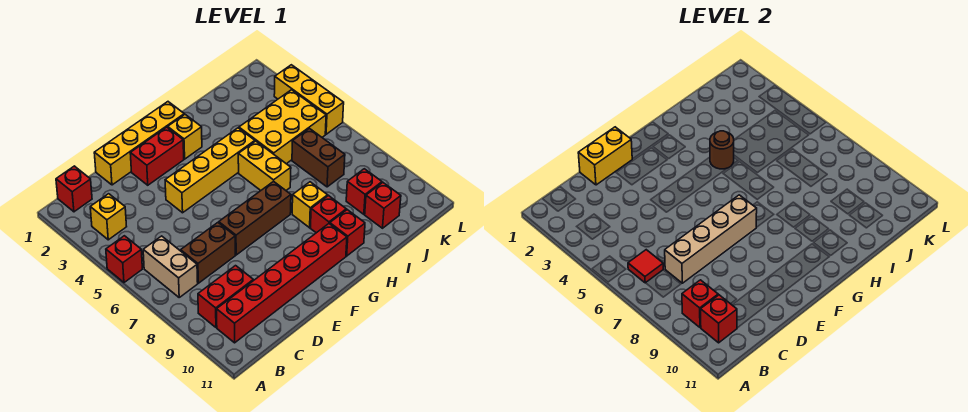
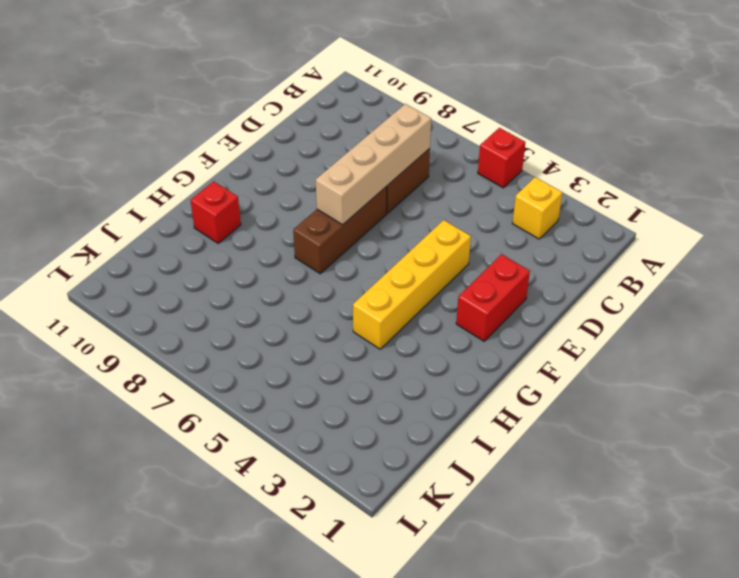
none -> red 1x1 brick [56,166,92,212]
none -> tan 1x2 brick [143,236,198,297]
none -> red 1x2 brick [198,266,253,327]

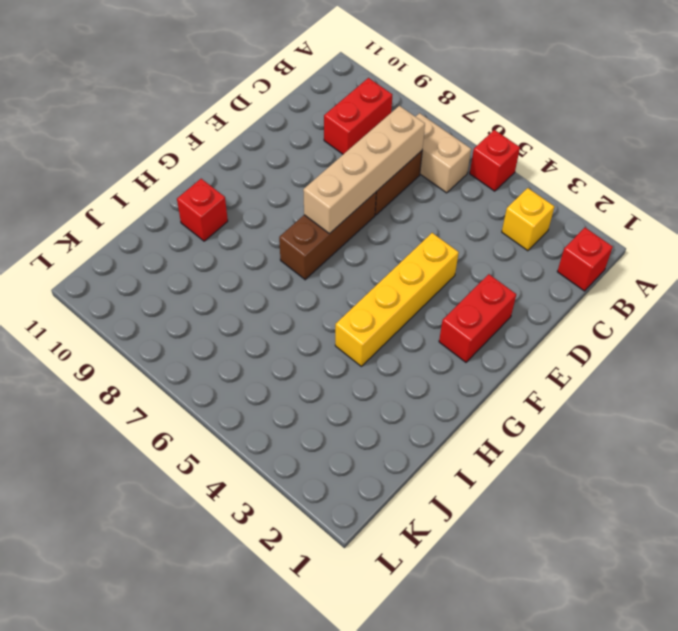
none -> red 1x6 brick [217,224,347,343]
none -> yellow 1x4 brick [94,102,184,185]
none -> yellow 1x1 brick [168,115,202,159]

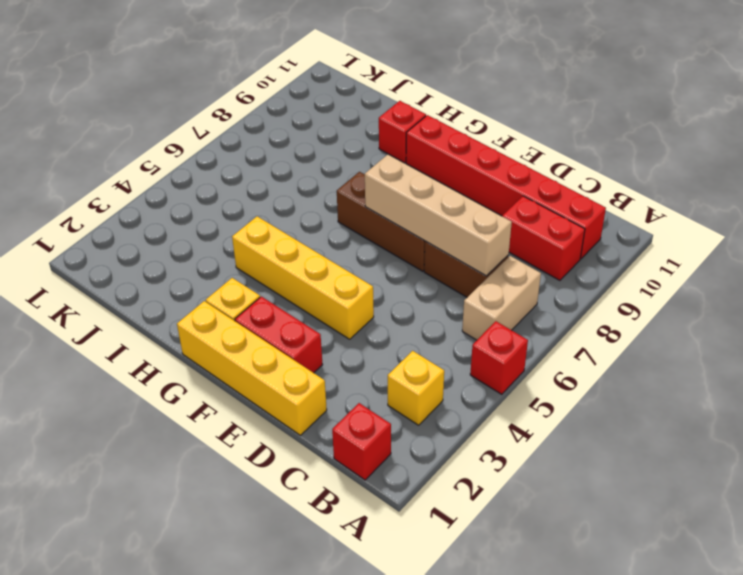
none -> yellow 1x2 brick [238,141,291,190]
none -> yellow 1x1 brick [292,182,328,228]
none -> red 1x1 brick [310,196,346,233]

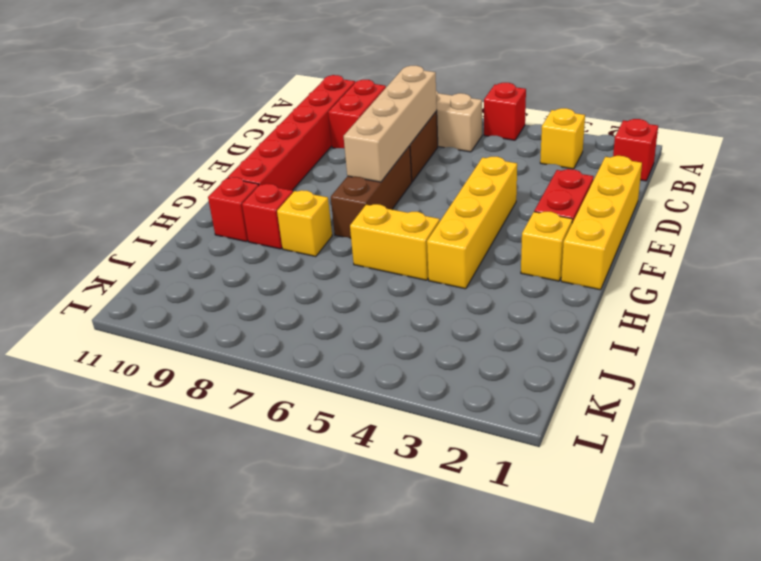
none -> yellow 2x3 brick [239,90,326,164]
none -> brown 1x2 brick [292,129,345,187]
none -> red 1x1 brick [346,169,382,214]

